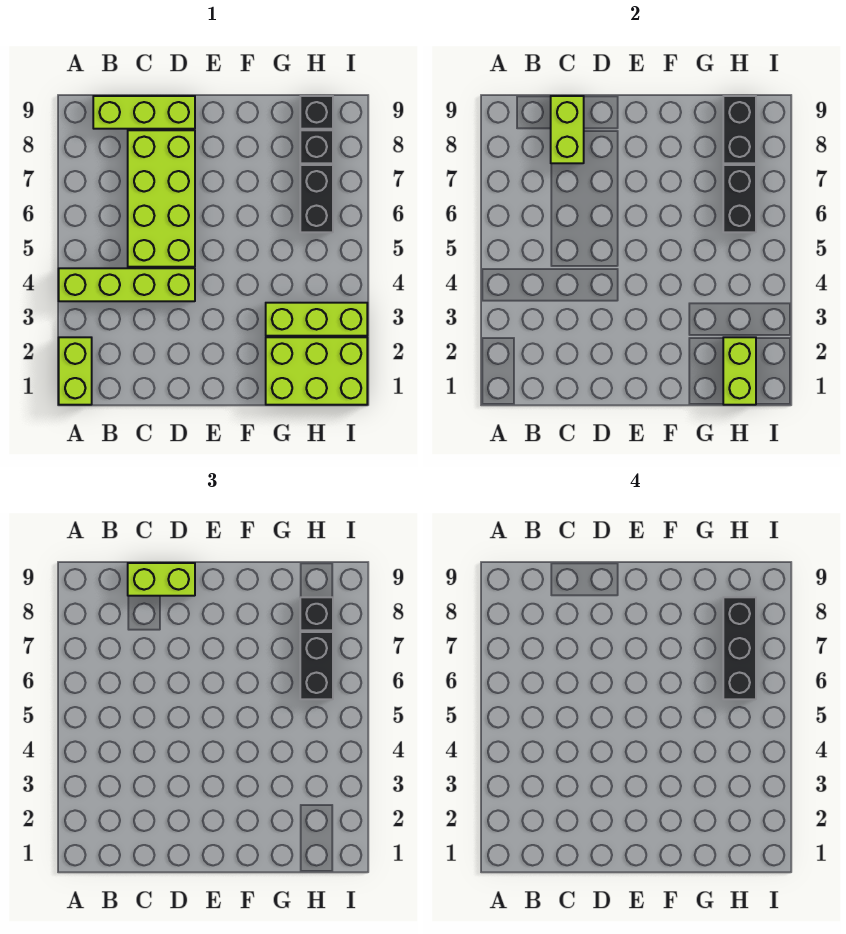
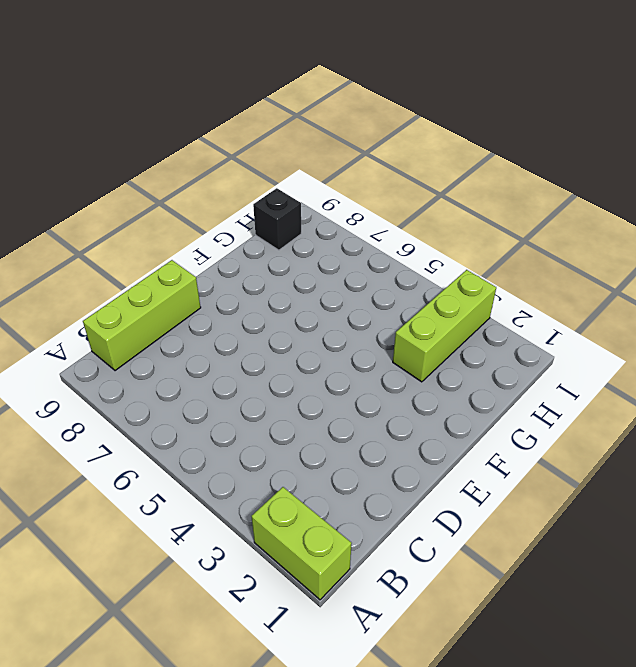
none -> lime 1x4 brick [59,268,195,301]
none -> lime 2x4 brick [128,130,195,267]
none -> lime 2x3 brick [266,337,367,405]

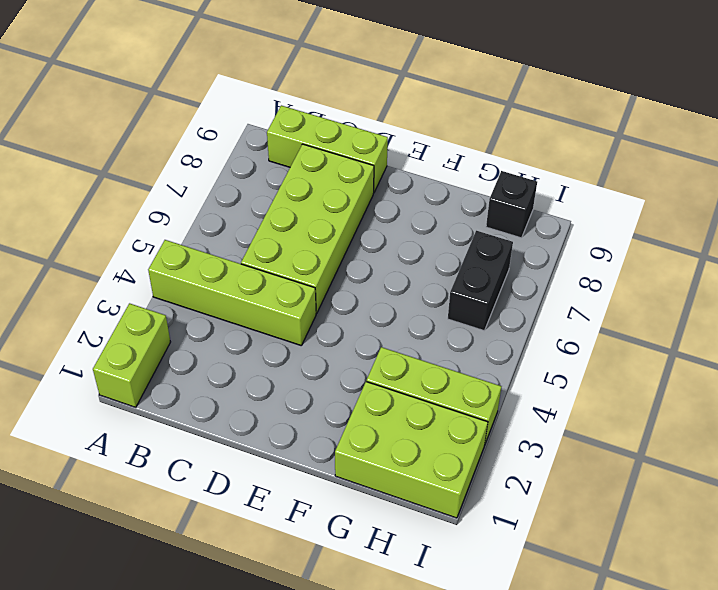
none -> black 1x1 brick [300,130,333,163]
none -> lime 1x2 brick [551,96,584,163]
none -> lime 1x2 brick [723,337,756,405]

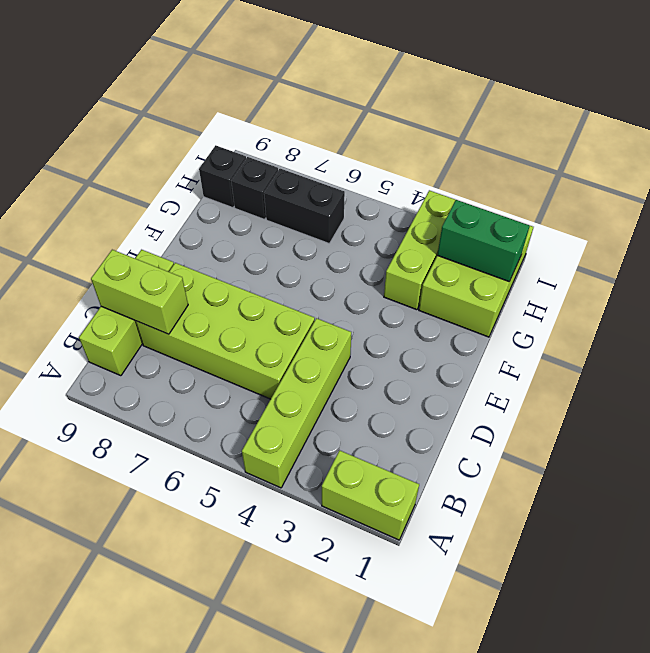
green 1x2 brick [437,200,530,281] -> lime 1x2 brick [723,337,756,405]
none -> black 1x2 brick [723,165,756,232]
none -> black 1x2 brick [723,96,756,163]
none -> lime 1x2 brick [128,563,195,596]

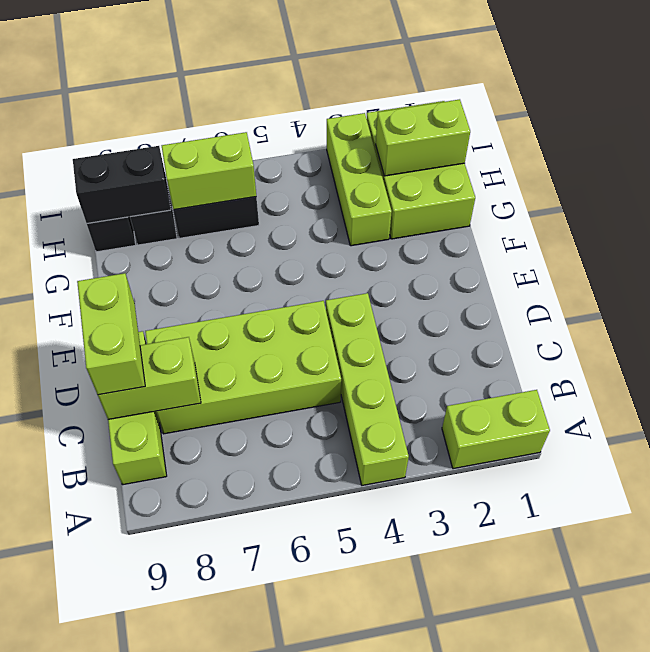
lime 1x2 brick [162,132,256,210] -> black 1x2 brick [723,165,756,232]
none -> black 1x2 brick [300,632,333,699]
none -> black 1x1 brick [300,597,333,630]
none -> black 1x3 brick [723,597,756,699]

